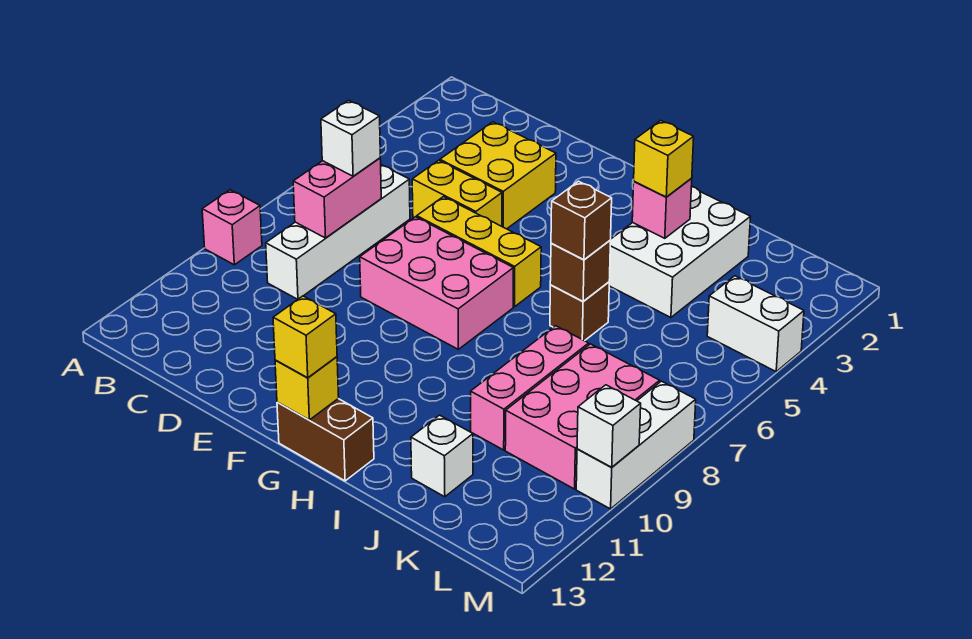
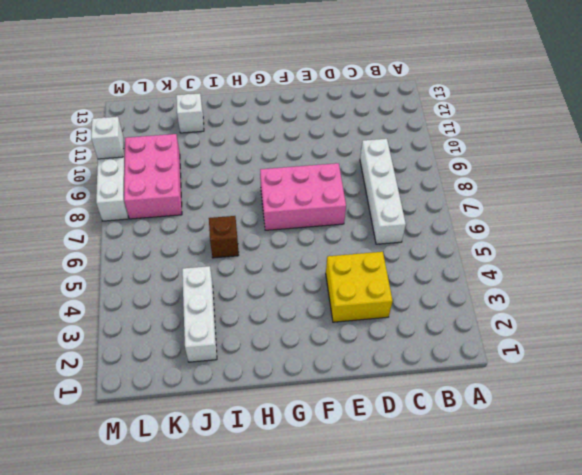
white 1x3 brick [182,266,217,362] -> white 2x3 brick [609,187,750,318]
none -> pink 1x1 brick [202,190,262,265]
none -> yellow 1x2 brick [412,160,502,226]
none -> yellow 1x3 brick [417,197,541,307]

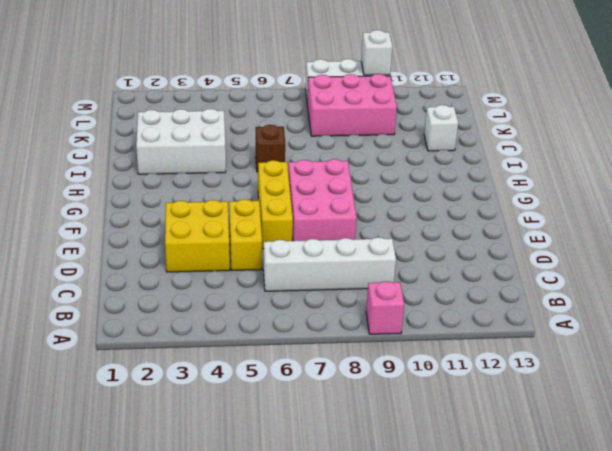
none -> brown 1x2 brick [277,399,374,481]
none -> pink 1x3 brick [471,326,589,450]
none -> white 1x2 brick [707,276,804,371]

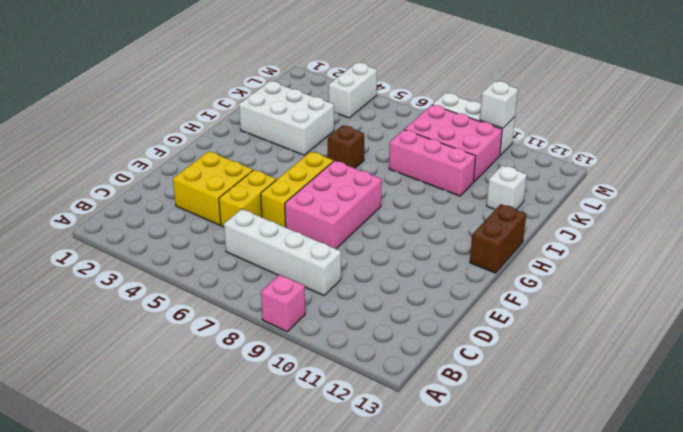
none -> pink 1x2 brick [293,158,381,238]
none -> yellow 1x1 brick [275,357,339,420]
none -> pink 1x1 brick [632,178,692,238]

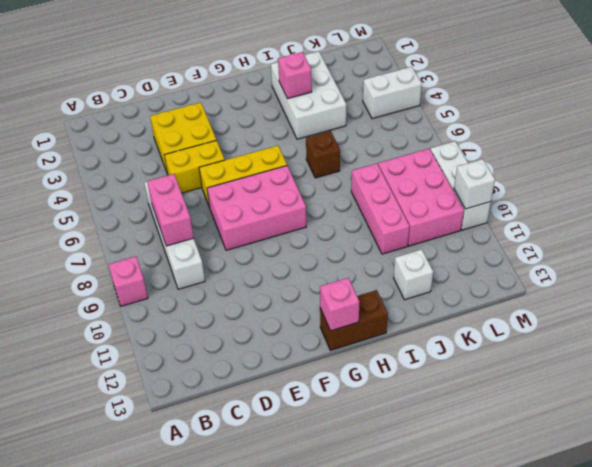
pink 1x1 brick [320,278,360,331] -> yellow 1x1 brick [275,357,339,420]
none -> brown 1x1 brick [550,240,611,301]
none -> white 1x1 brick [321,100,380,176]
none -> yellow 1x1 brick [273,296,337,378]

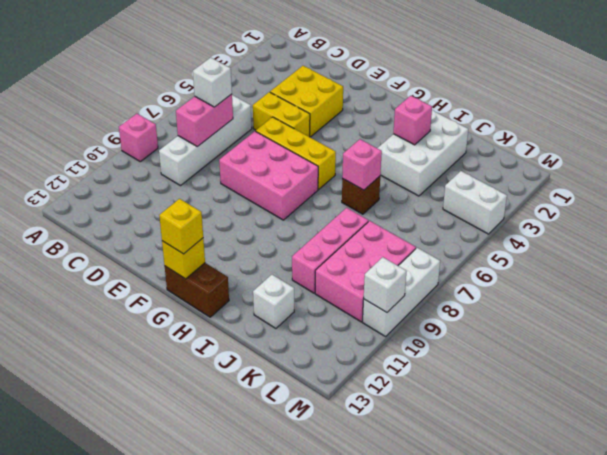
pink 1x1 brick [342,139,382,190] -> brown 1x1 brick [550,240,611,301]
none -> yellow 1x1 brick [634,121,694,197]
none -> brown 1x1 brick [551,181,612,260]

